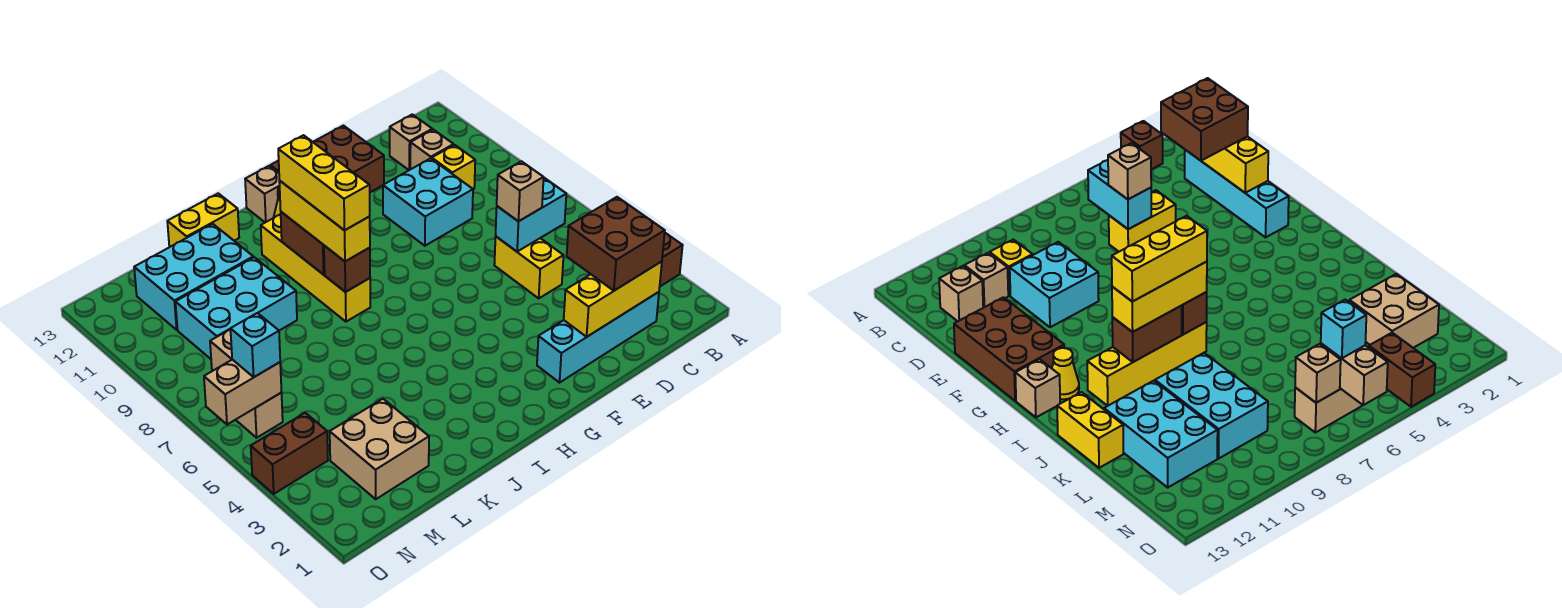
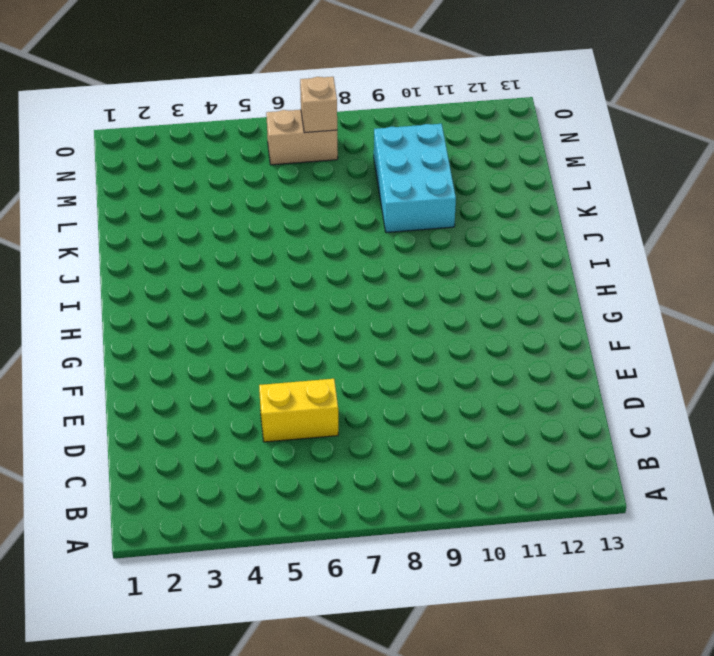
none -> brown 1x1 brick [660,233,683,286]
none -> cyan 1x4 brick [537,292,659,383]
none -> yellow 1x1 brick [432,145,475,189]

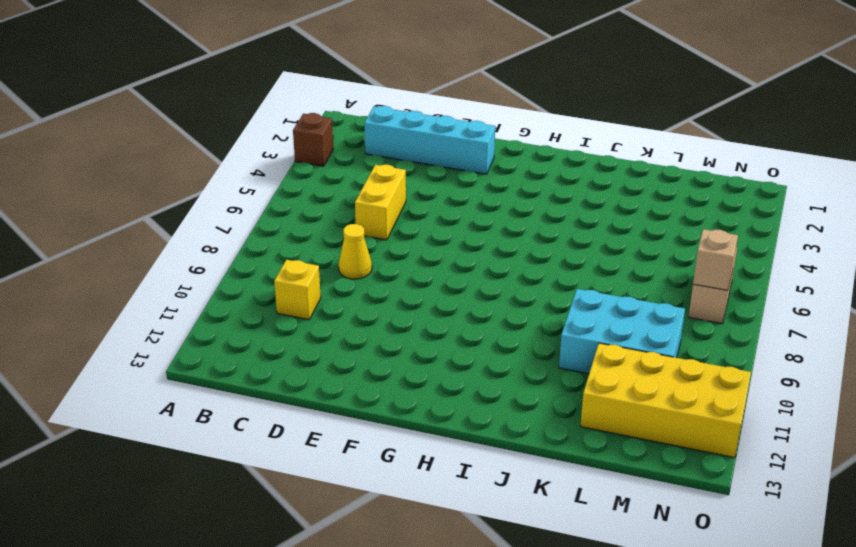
yellow 1x1 cone [339,224,372,279] -> yellow 1x1 cone moved to [1052,348,1079,399]
yellow 2x4 brick [580,343,751,458] -> cyan 2x3 brick [134,224,253,330]
none -> tan 1x1 brick [410,130,454,169]
none -> tan 1x1 brick [390,114,432,170]
none -> cyan 2x2 brick [383,158,473,246]

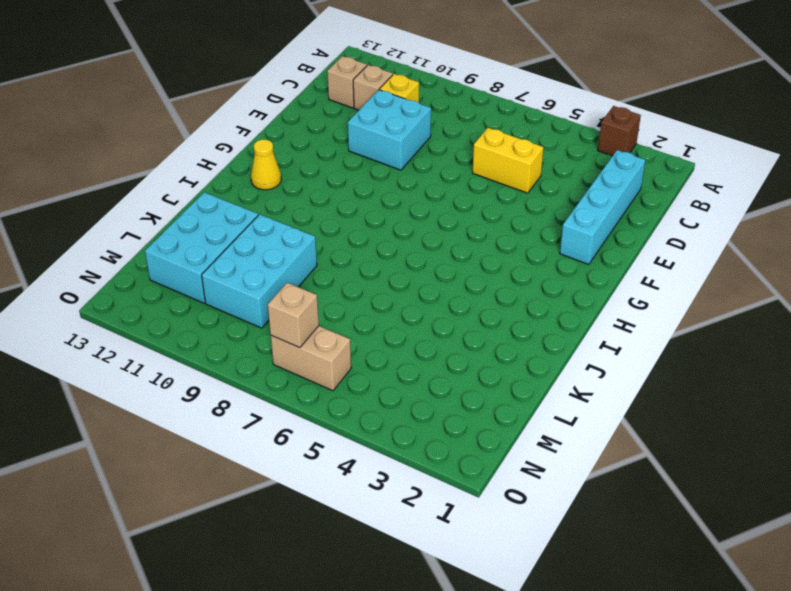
none -> brown 2x3 brick [270,126,384,192]
none -> tan 1x1 brick [245,166,280,222]
none -> yellow 1x4 brick [261,215,370,322]

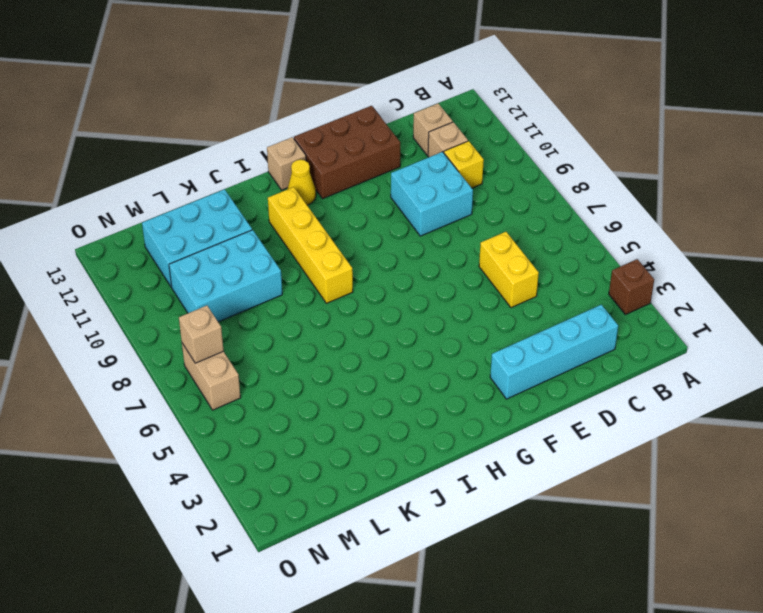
none -> yellow 1x2 brick [167,193,239,247]
none -> tan 2x2 brick [330,399,429,499]
none -> brown 1x2 brick [251,413,328,494]

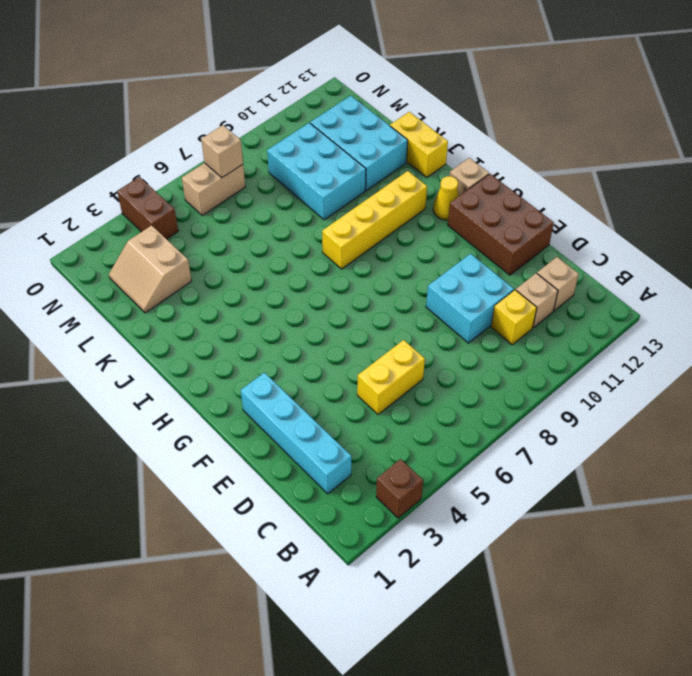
tan 2x2 slope [109,225,192,313] -> tan 2x2 brick [330,399,429,499]
none -> yellow 1x3 brick [564,261,662,337]
none -> cyan 1x2 brick [496,178,566,252]
none -> brown 1x1 brick [324,246,370,292]

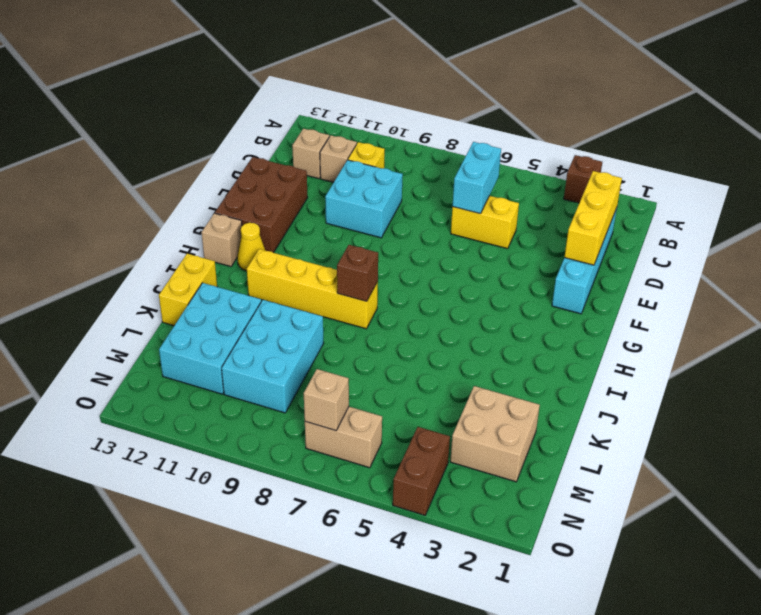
none -> brown 1x2 brick [280,212,325,275]
none -> tan 1x2 brick [204,360,281,425]
none -> brown 2x2 brick [567,197,665,291]

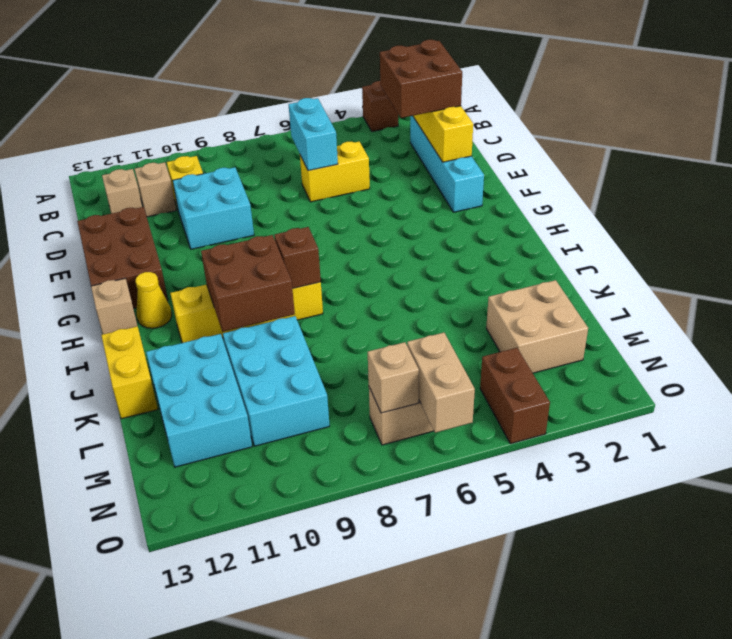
brown 2x2 brick [201,235,295,332] -> brown 1x2 brick [280,212,325,275]
none -> tan 1x1 brick [497,161,544,221]
none -> yellow 1x3 brick [279,181,370,261]
none -> cyan 1x1 brick [230,313,280,377]

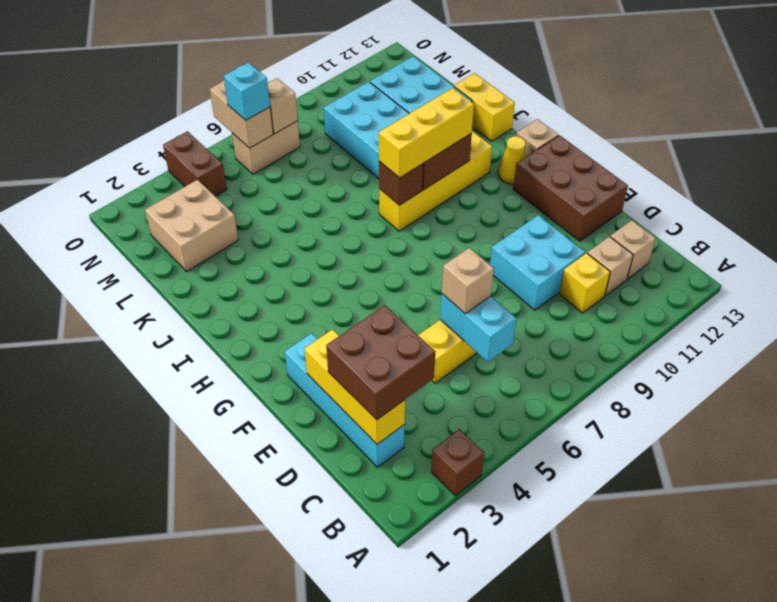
none -> yellow 1x3 brick [278,135,370,230]

